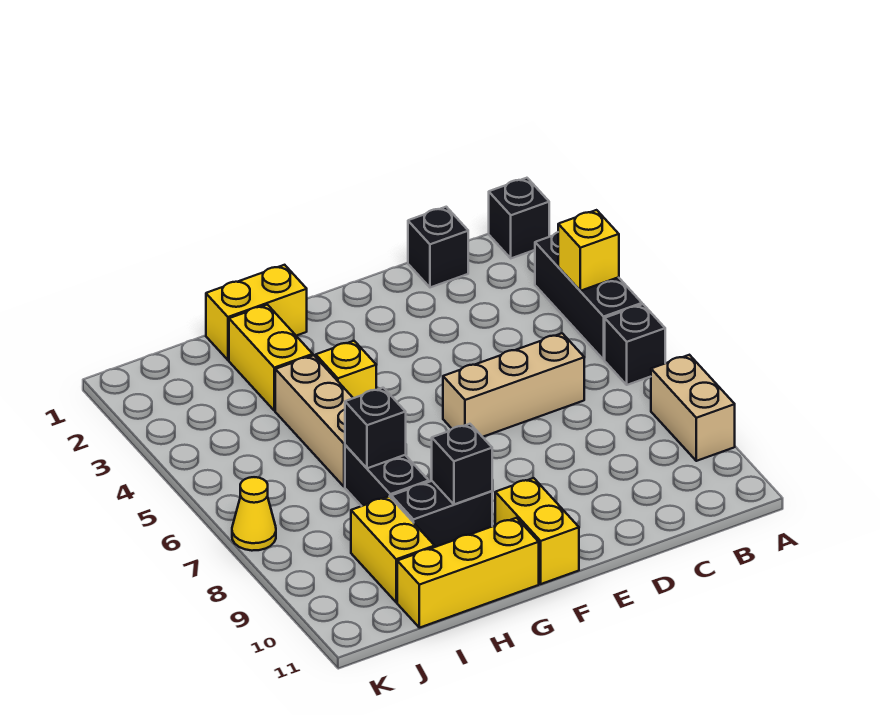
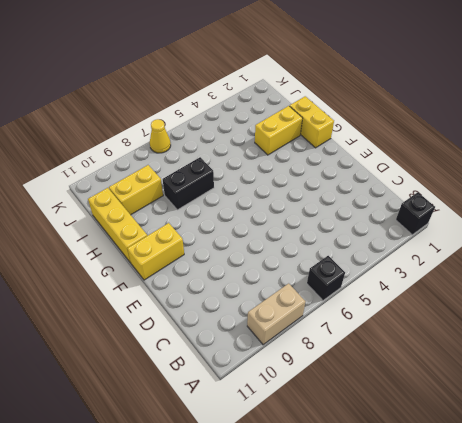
none -> black 1x3 brick [535,232,642,360]
none -> black 1x1 brick [408,207,468,287]
none -> tan 1x3 brick [443,333,584,437]

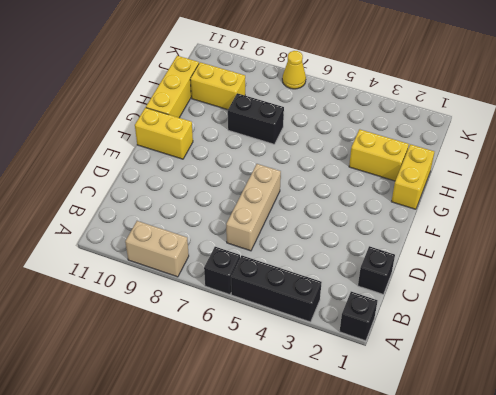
none -> yellow 1x1 brick [316,341,376,398]
none -> black 1x2 brick [391,481,492,547]
none -> tan 1x3 brick [275,355,353,487]

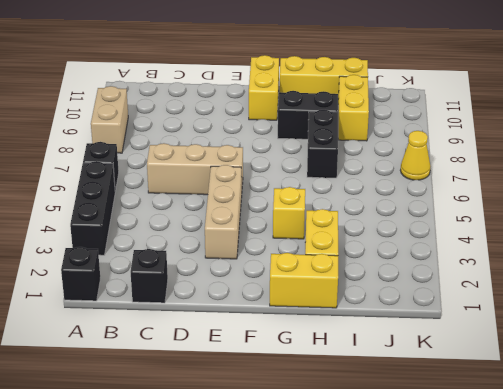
tan 1x3 brick [205,165,242,259] -> tan 1x3 brick moved to [275,355,353,487]
none -> yellow 1x1 brick [558,210,619,291]
none -> black 1x1 brick [432,424,492,505]
none -> black 1x1 brick [345,388,406,468]

